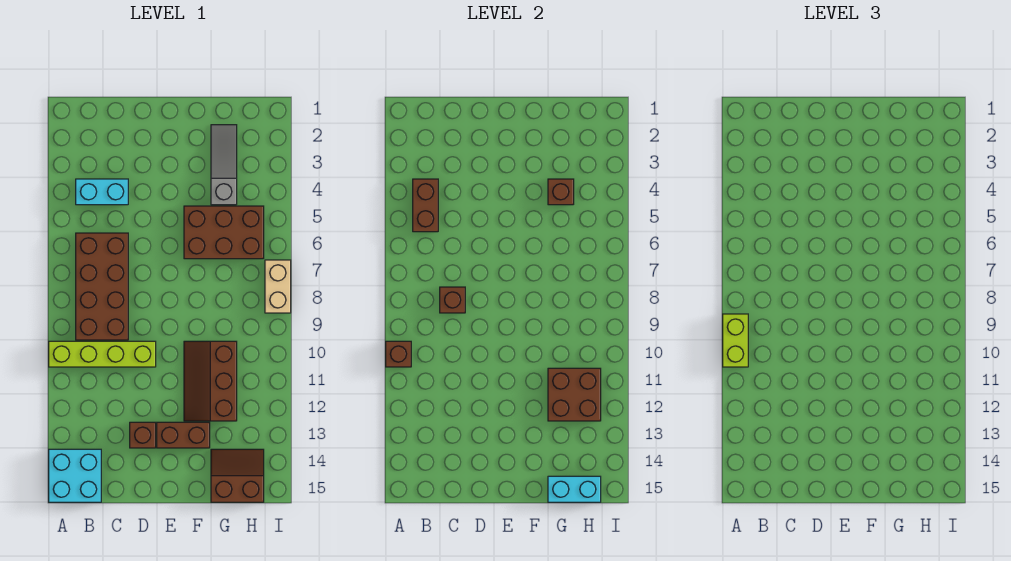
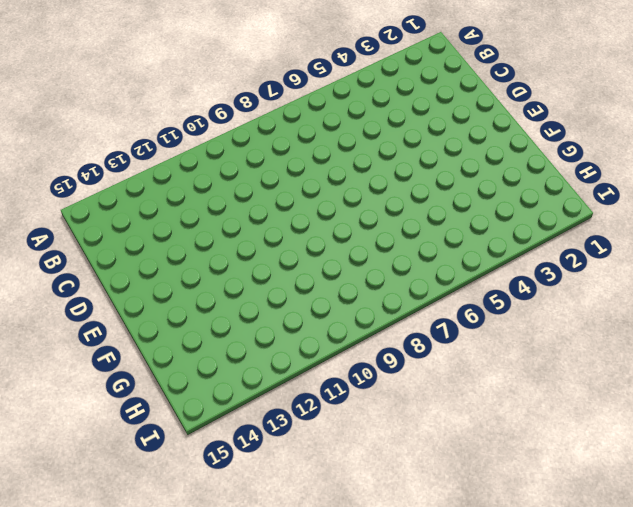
none -> lime 1x4 brick [49,341,156,367]
none -> cyan 2x2 brick [49,449,101,502]
none -> cyan 1x2 brick [76,179,128,205]

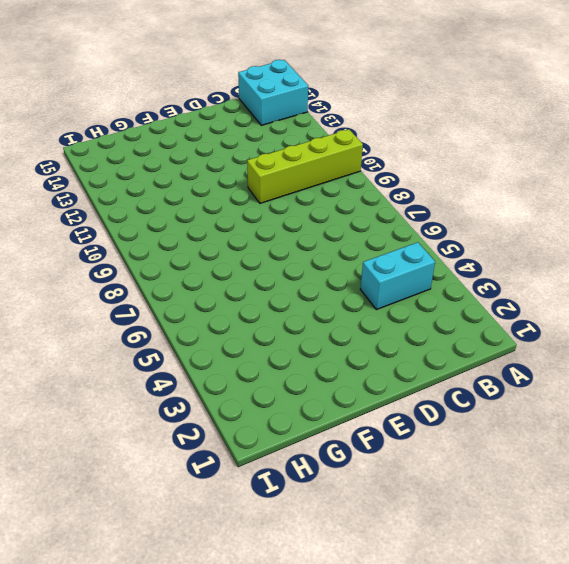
none -> brown 2x4 brick [76,233,128,340]
none -> brown 1x1 brick [130,422,156,448]
none -> brown 1x2 brick [157,422,210,448]

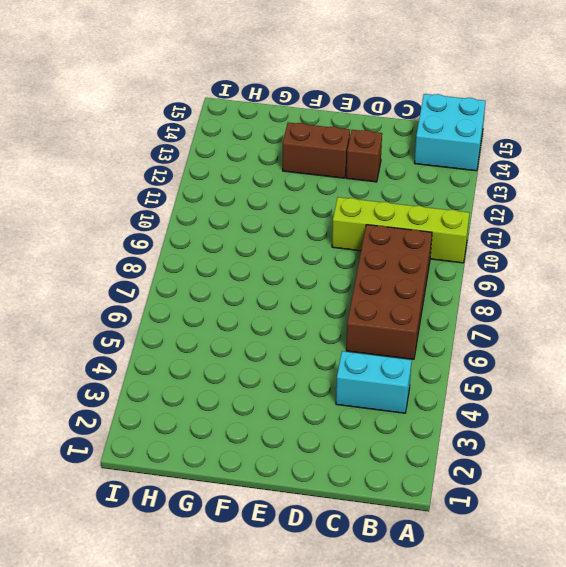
none -> brown 2x3 brick [184,206,264,259]
none -> brown 2x3 slope [184,341,237,421]
none -> grey 1x3 slope [211,125,237,205]

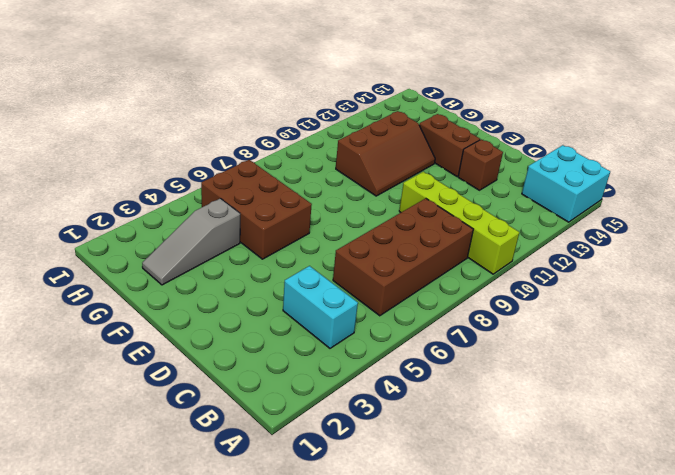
none -> brown 2x2 slope [211,449,264,502]
none -> tan 1x2 brick [265,260,291,313]
none -> brown 1x1 brick [386,341,411,367]

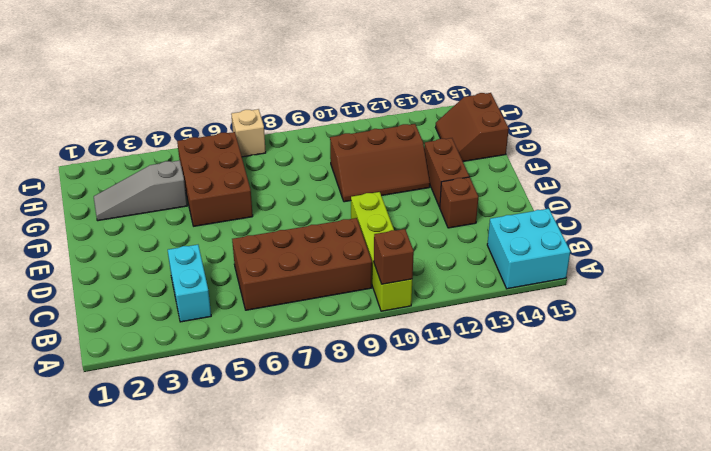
tan 1x1 brick [231,109,266,157] -> tan 1x2 brick [265,260,291,313]
none -> brown 1x2 brick [413,179,438,232]
none -> brown 1x1 brick [440,287,465,313]
none -> brown 1x1 brick [548,179,574,205]

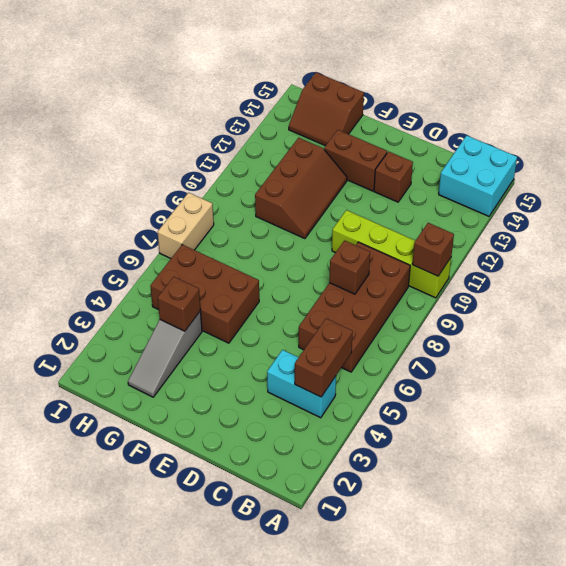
none -> brown 2x2 brick [548,368,601,421]
none -> cyan 1x2 brick [548,476,601,502]
none -> lime 1x2 brick [723,314,748,367]

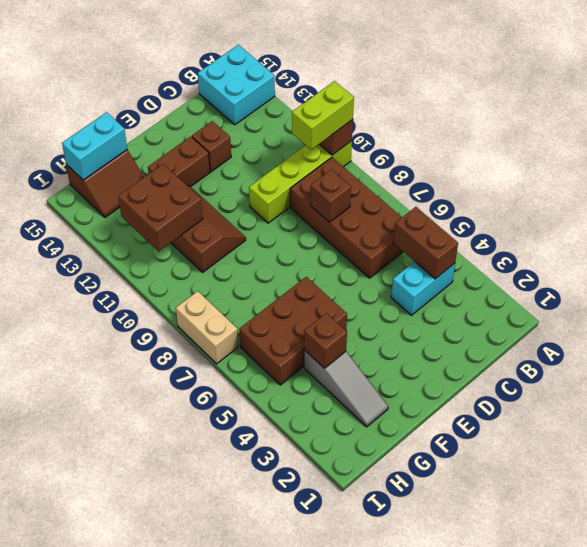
lime 1x2 brick [292,81,354,150] -> lime 1x2 brick turned to [723,314,748,367]

